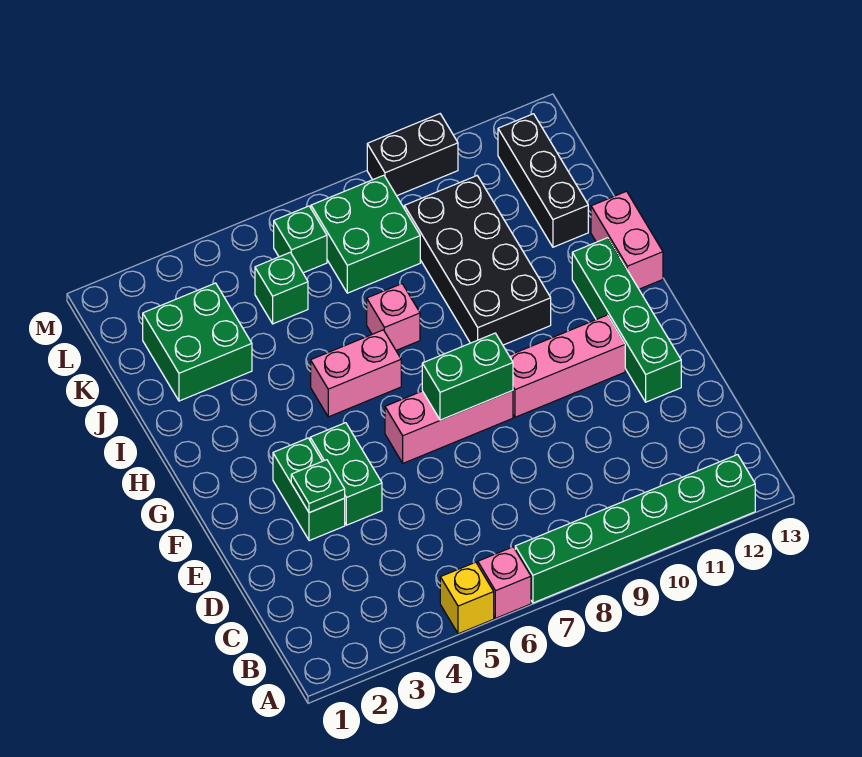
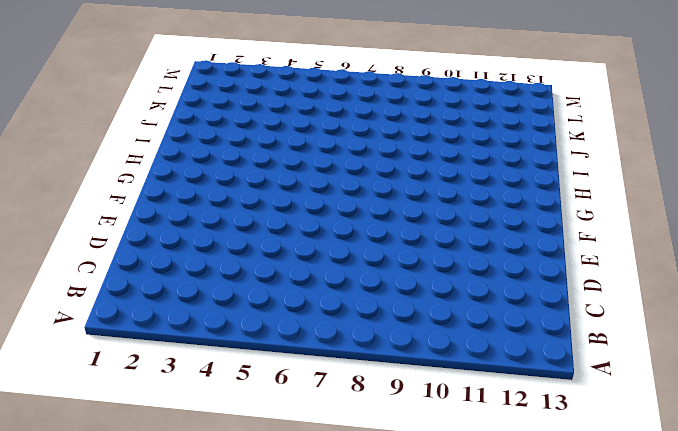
none -> yellow 1x1 brick [440,562,494,634]
none -> pink 1x1 brick [478,547,531,618]
none -> green 1x6 brick [515,455,755,603]

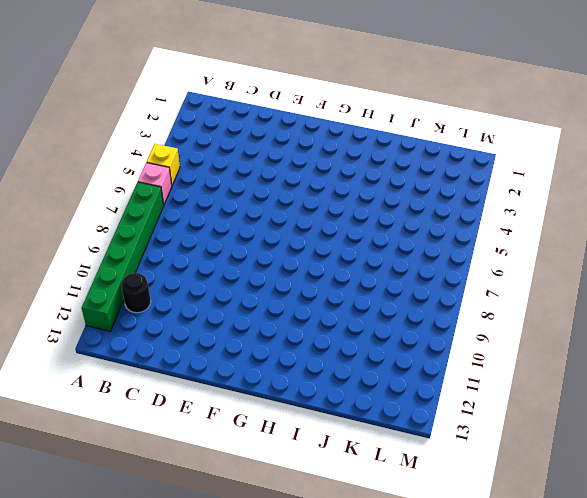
black 1x1 round brick [121,273,151,313] -> none
none -> green 1x2 brick [273,438,345,541]
none -> green 1x2 brick [310,423,382,525]
none -> green 1x4 brick [572,238,681,402]

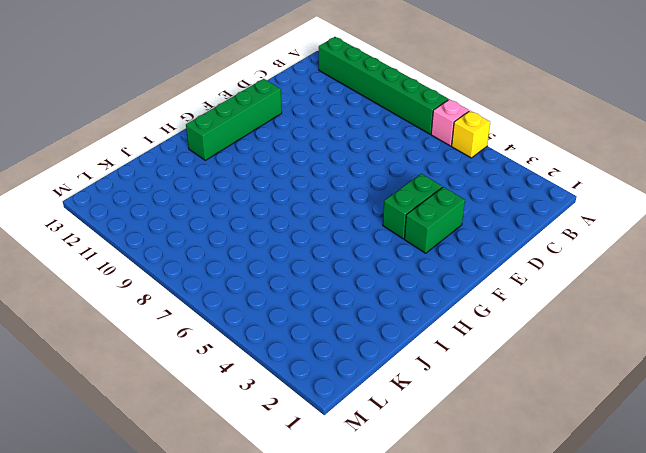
none -> pink 1x3 brick [385,391,513,463]
none -> pink 1x3 brick [509,315,625,417]
none -> pink 1x2 brick [311,330,401,417]

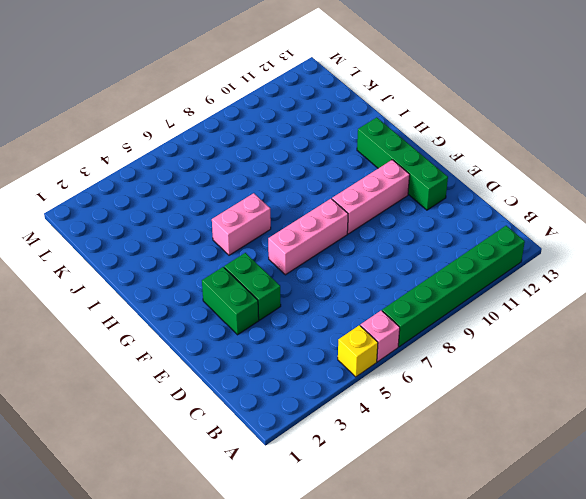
none -> black 2x4 brick [404,176,551,345]
none -> pink 1x2 brick [591,191,663,289]
none -> pink 1x1 brick [367,284,420,350]

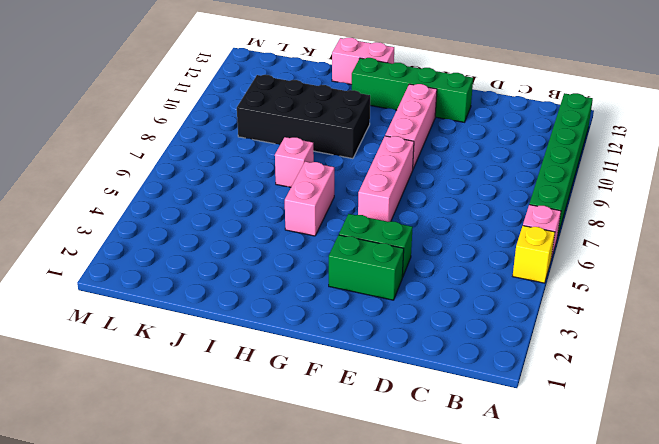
none -> green 2x2 brick [143,283,252,401]
none -> black 1x3 brick [498,114,588,247]
none -> green 1x1 brick [255,252,308,324]

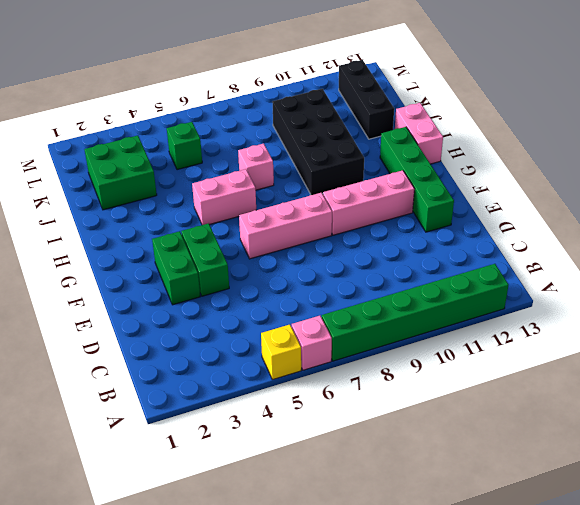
none -> green 2x2 brick [311,175,420,293]
none -> green 1x1 brick [274,206,327,273]
none -> black 1x2 brick [367,114,458,196]

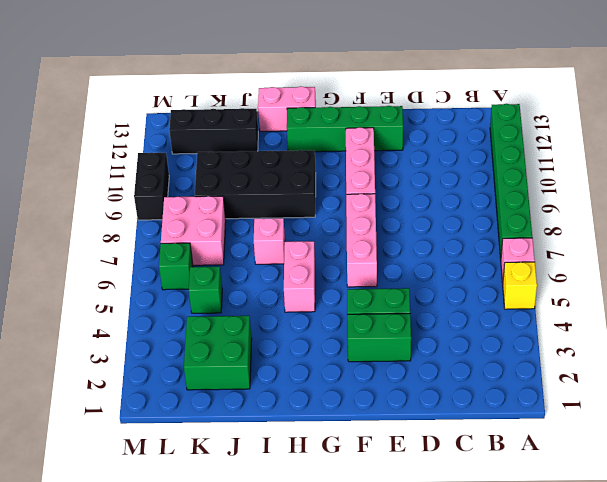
pink 2x2 brick [161,196,226,265] -> green 2x2 brick [311,175,420,293]
none -> green 1x1 plate [291,460,345,513]
none -> green 1x2 brick [422,333,513,420]

